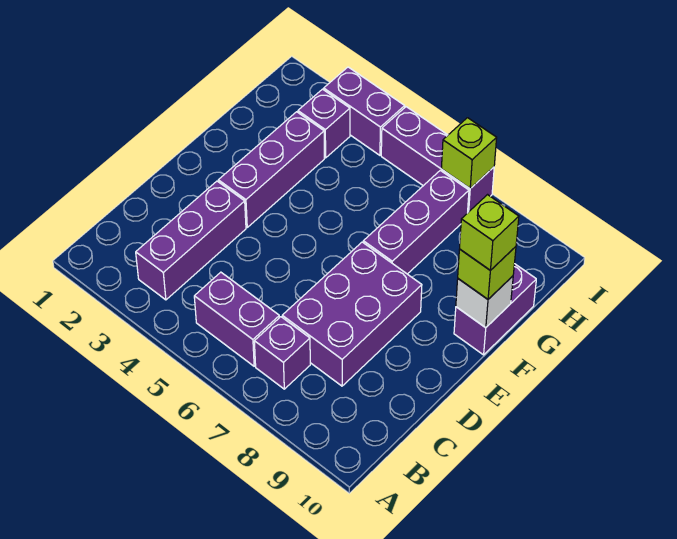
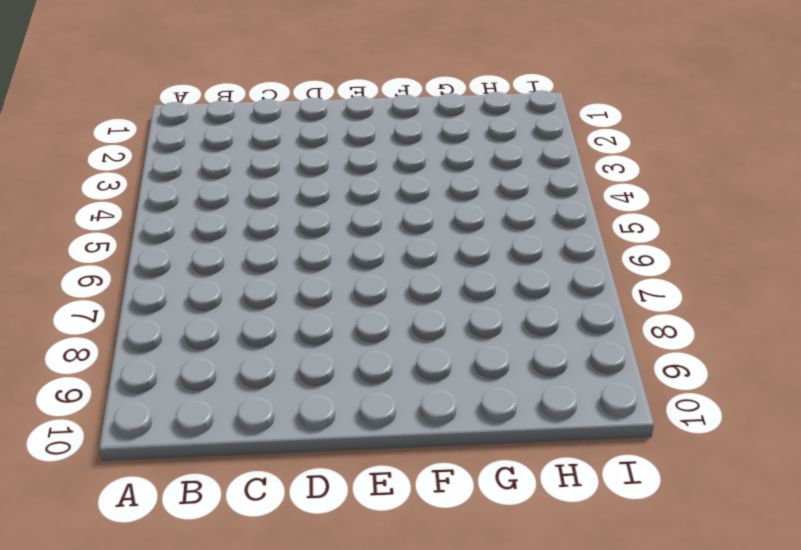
none -> purple 1x3 brick [136,181,246,300]
none -> purple 1x2 brick [194,272,279,366]
none -> purple 1x1 brick [254,317,310,389]

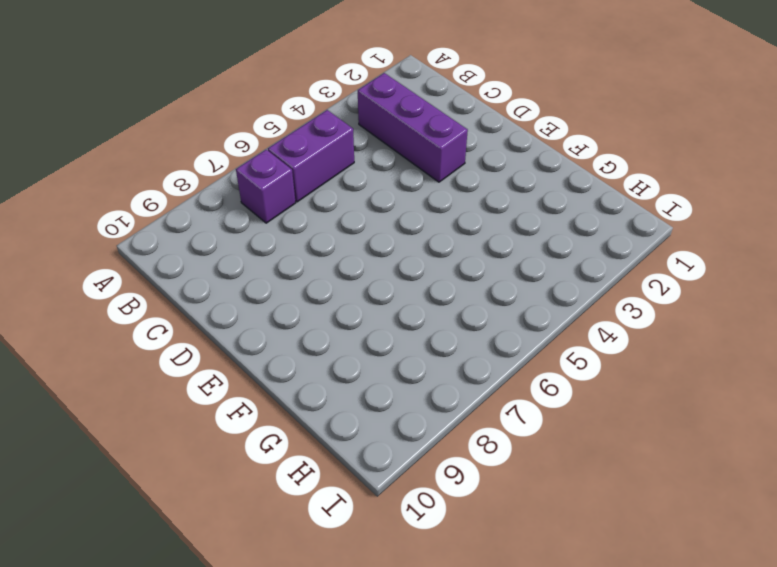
none -> purple 2x3 brick [282,242,422,386]
none -> purple 1x3 brick [218,112,324,227]
none -> purple 1x3 brick [363,170,469,274]

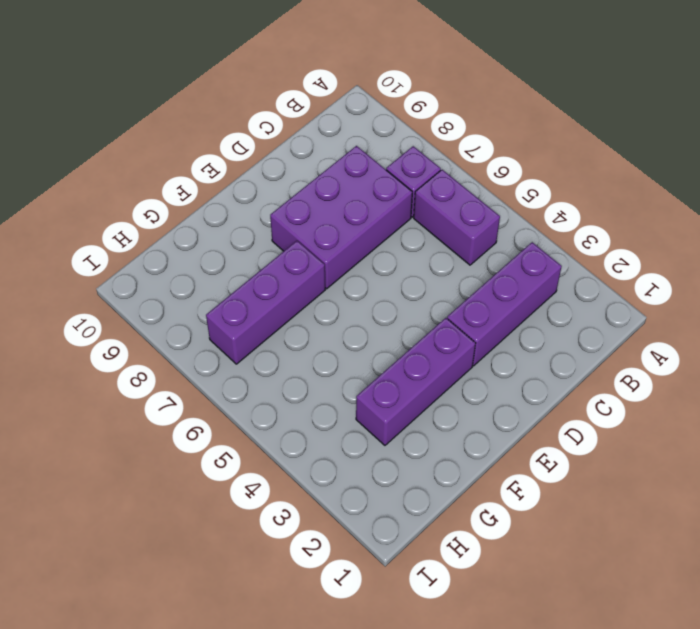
none -> purple 1x2 brick [454,264,536,355]
none -> purple 1x1 brick [298,89,350,158]
none -> purple 1x2 brick [324,67,405,155]

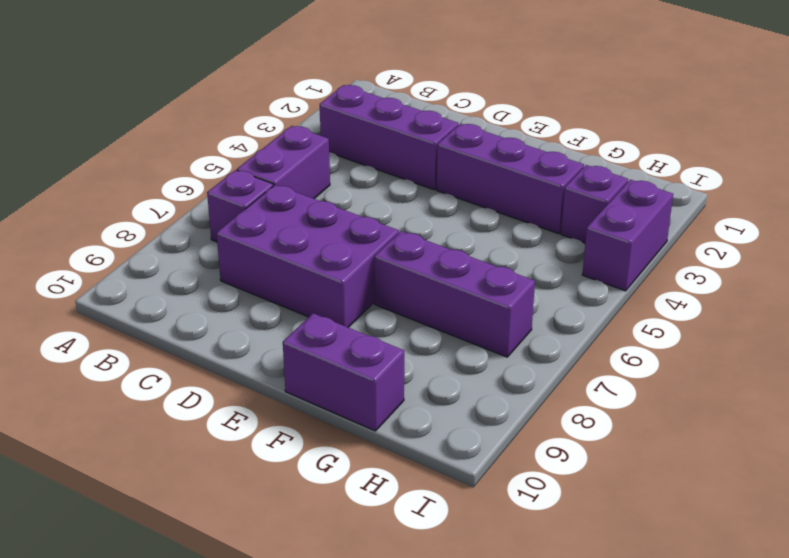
none -> purple 1x3 brick [381,107,494,212]
none -> white 1x1 brick [456,276,513,328]
none -> lime 1x1 brick [441,118,497,189]

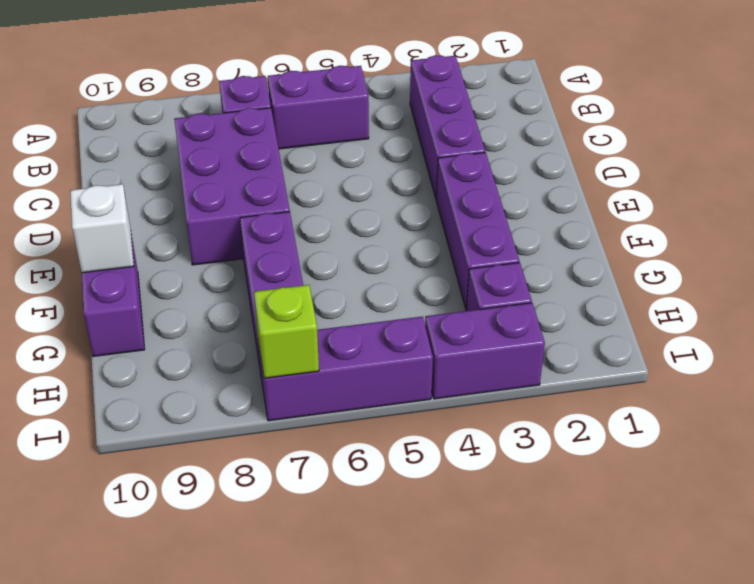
none -> lime 1x1 brick [458,247,516,299]
none -> lime 1x1 brick [460,195,519,270]

